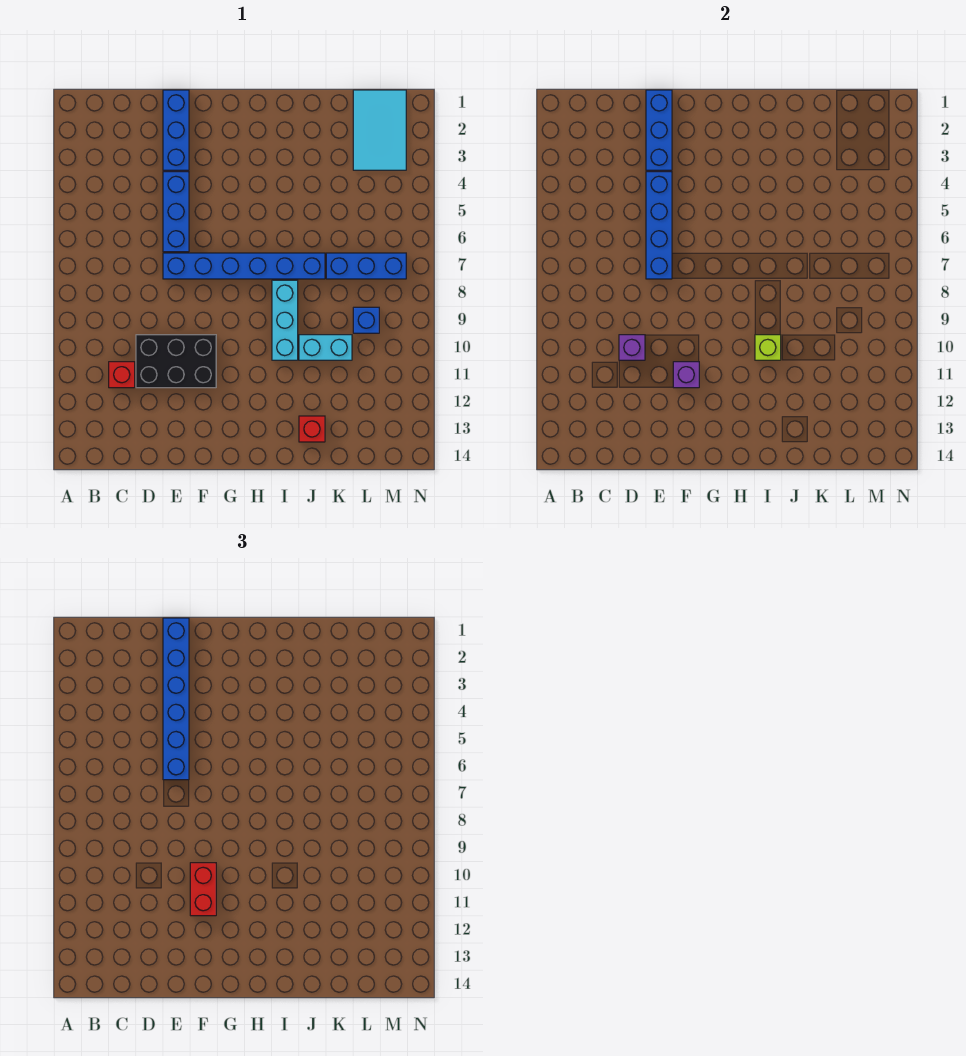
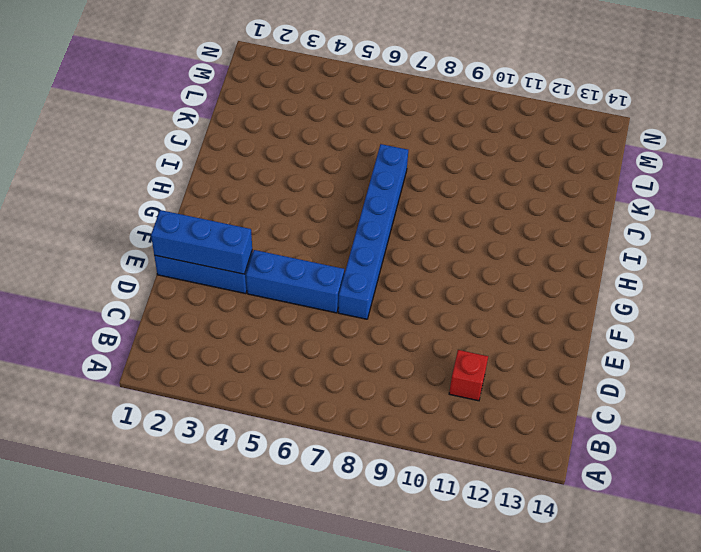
none -> black 2x3 brick [136,335,216,388]
none -> cyan 1x3 brick [272,280,298,360]
none -> cyan 1x2 brick [299,335,352,360]

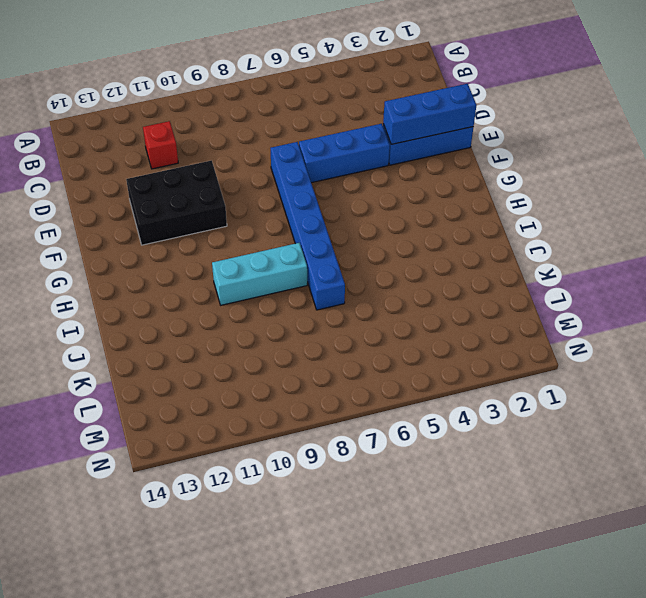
black 2x3 brick [126,160,227,245] -> black 2x3 brick turned to [136,335,216,388]
none -> cyan 1x2 brick [299,335,352,360]
none -> red 1x1 brick [299,416,325,442]
none -> blue 1x3 brick [326,253,406,279]

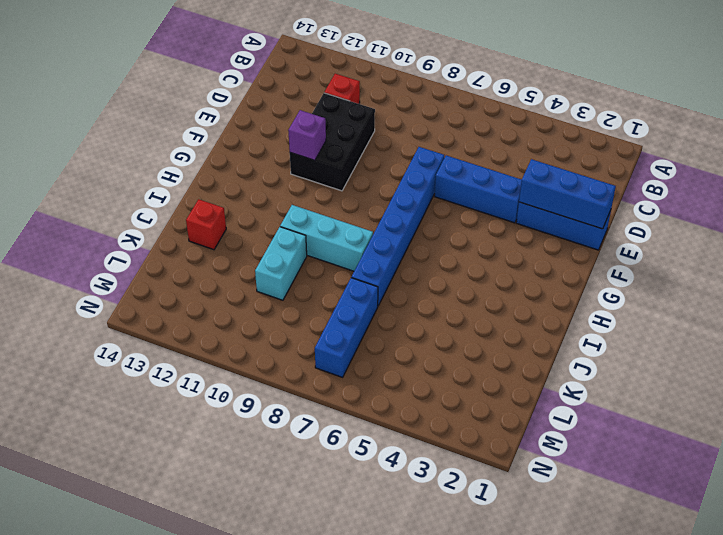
none -> cyan 2x3 tile [353,90,406,170]
none -> blue 1x1 brick [353,307,379,333]
none -> purple 1x1 brick [619,335,645,360]

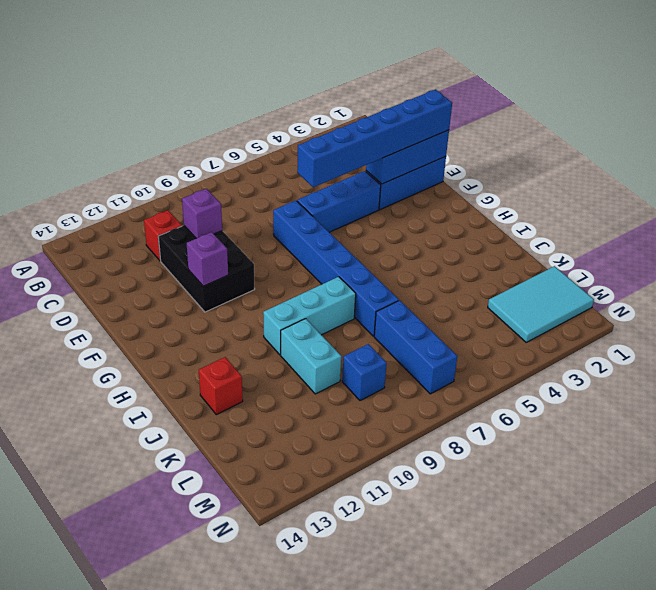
none -> blue 1x4 brick [646,172,672,279]
none -> lime 1x1 brick [755,335,781,360]
none -> red 1x2 brick [190,863,216,916]

